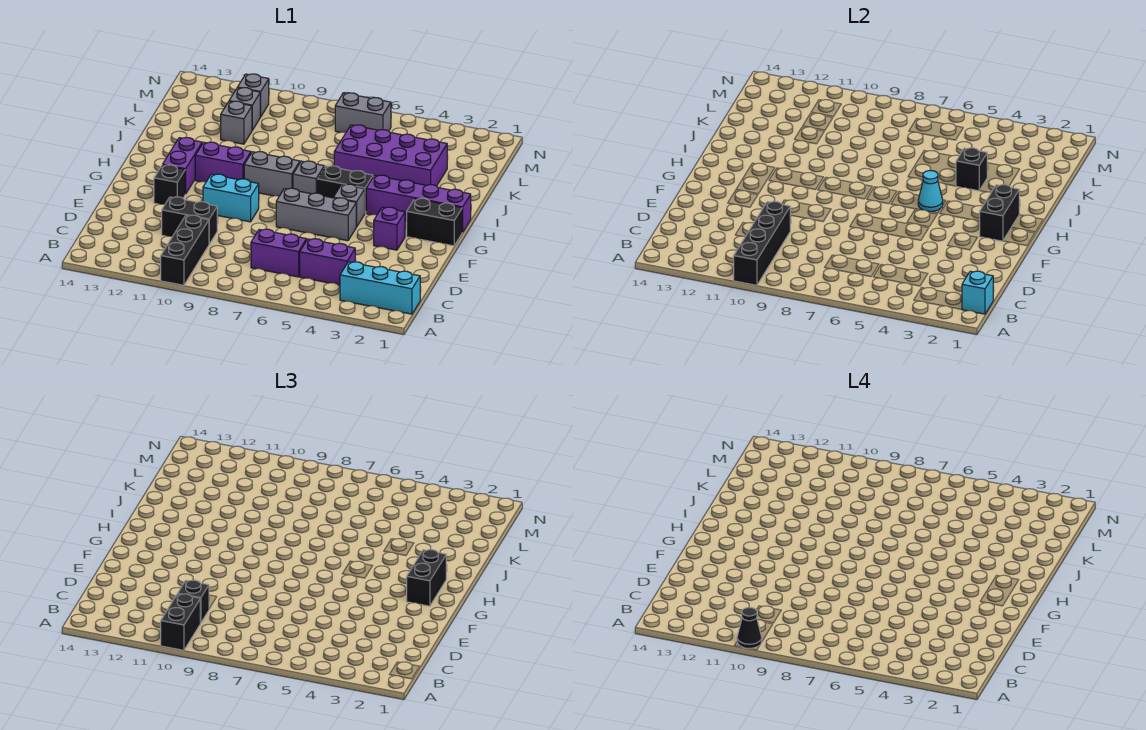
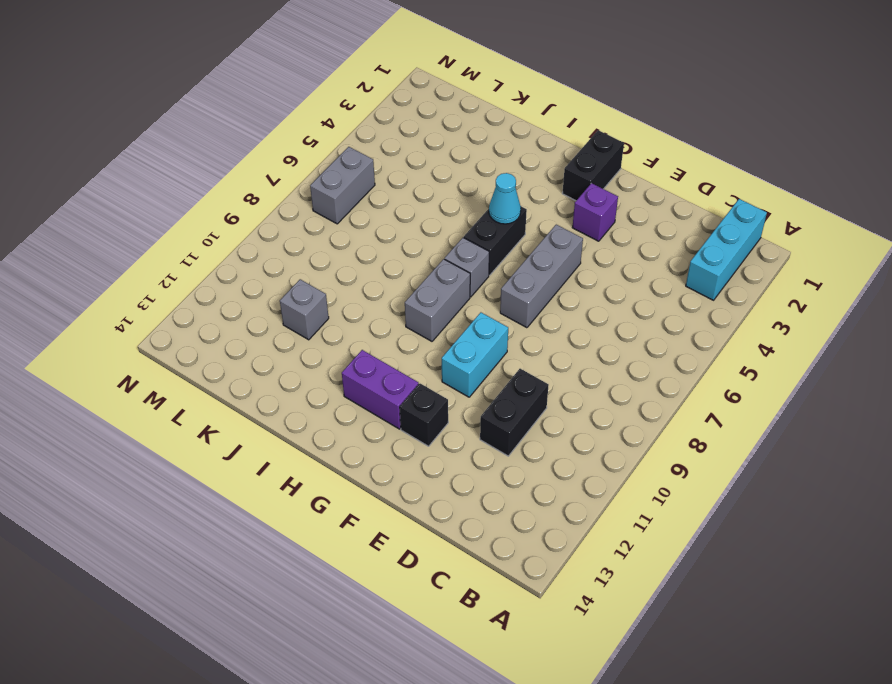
none -> black 1x3 brick [161,215,209,285]
none -> purple 1x2 brick [300,239,355,285]
none -> purple 1x2 brick [251,229,307,277]
none -> grey 1x1 brick [333,184,365,227]

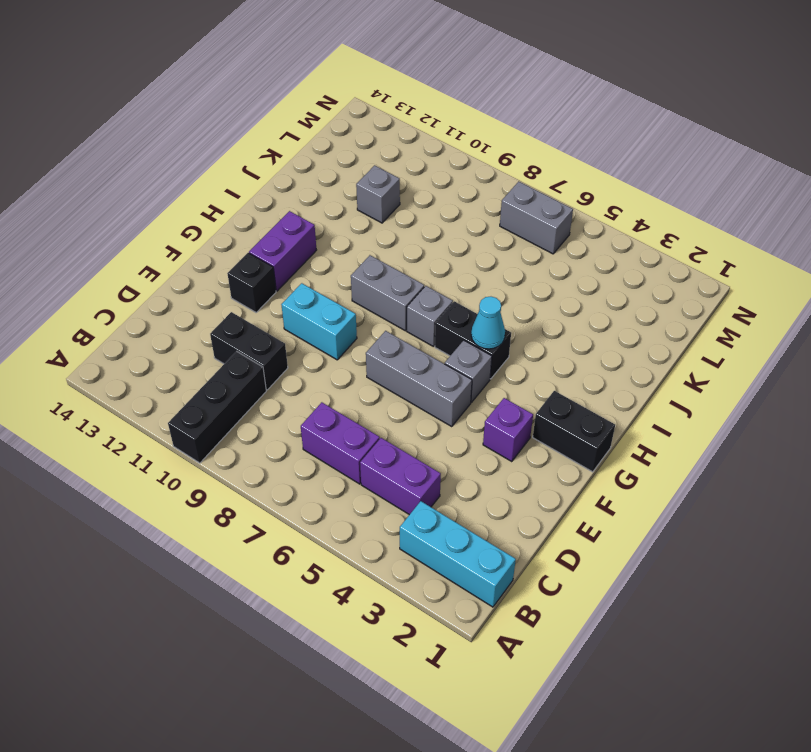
none -> purple 1x4 brick [366,175,471,232]
none -> purple 1x2 brick [195,142,251,182]
none -> purple 2x4 brick [334,125,447,186]
none -> grey 1x1 brick [229,88,260,130]

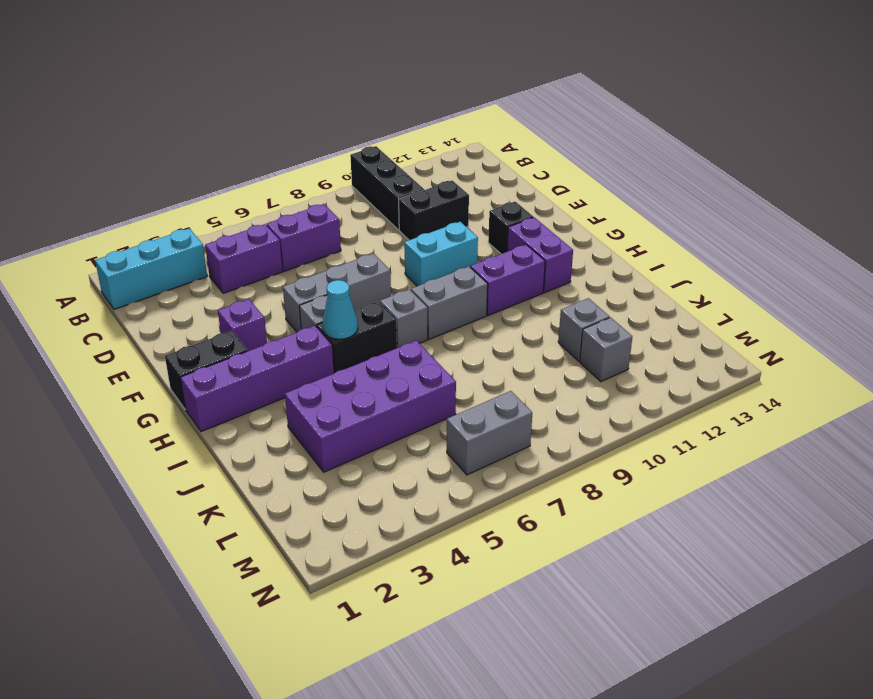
none -> grey 1x1 brick [238,74,269,117]
none -> black 1x4 brick [734,202,790,285]
none -> cyan 1x1 brick [962,271,993,314]
none -> black 1x2 brick [980,185,1019,241]

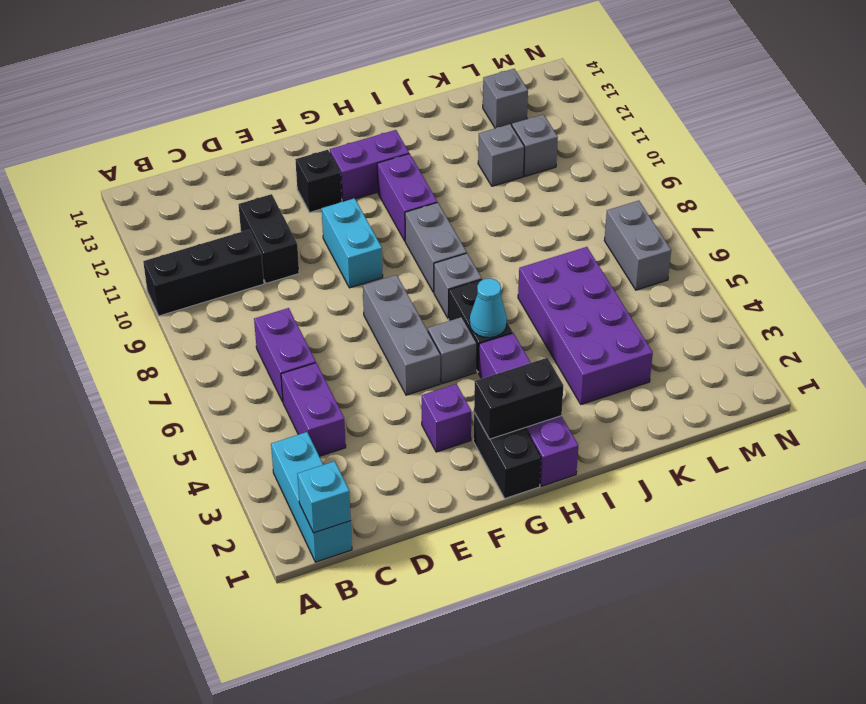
grey 1x1 brick [483,69,528,128] -> grey 1x1 brick moved to [238,74,269,117]
none -> black 1x4 brick [734,202,790,285]
none -> black 1x1 brick [956,148,987,191]
none -> black 1x2 brick [161,594,200,650]
none -> black 1x1 brick [178,580,209,623]

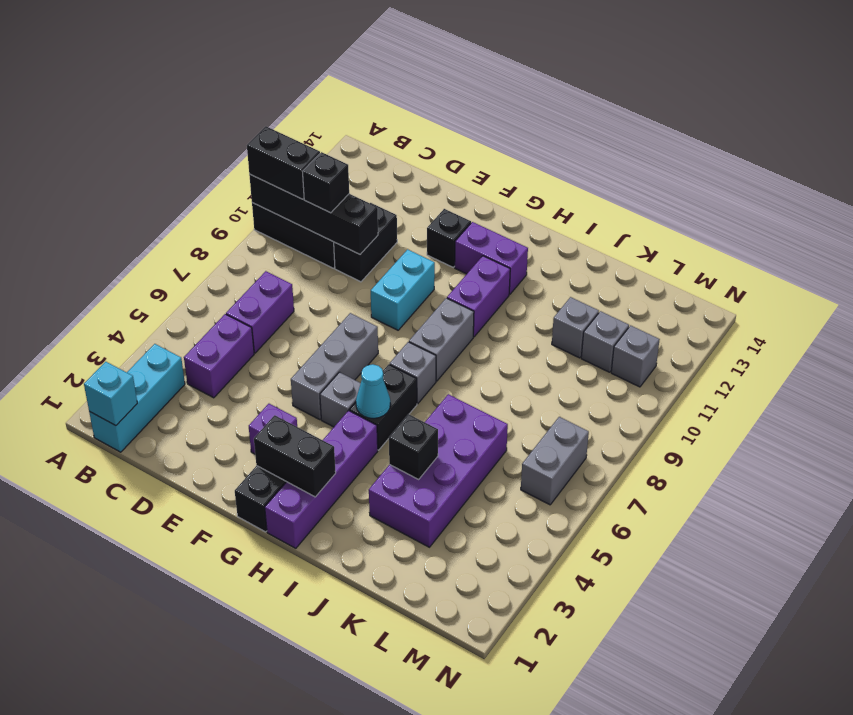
none -> black 1x2 brick [407,550,446,606]
none -> black 1x1 cone [737,607,762,649]

